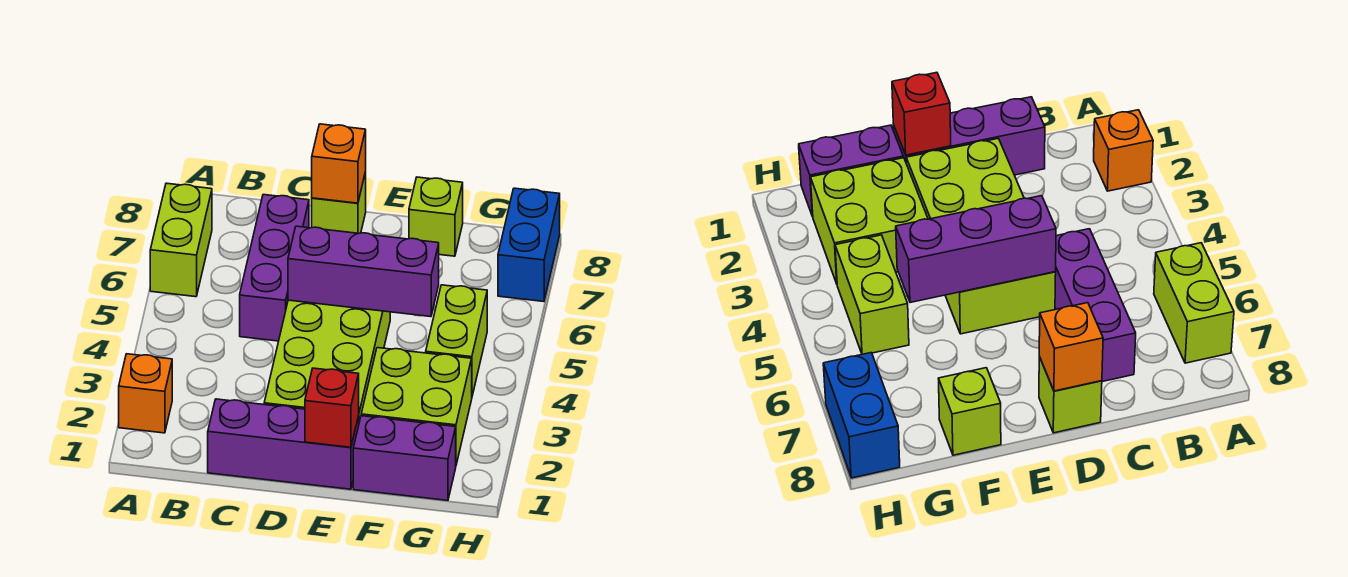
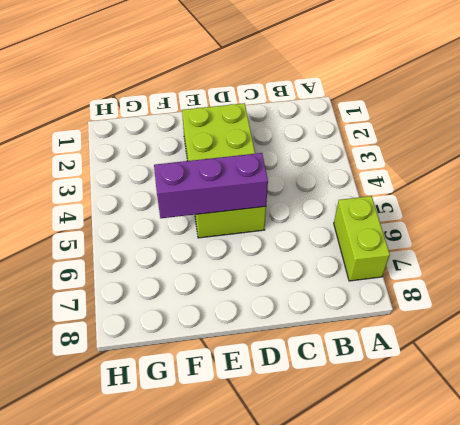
none -> orange 1x1 brick [119,354,172,433]
none -> purple 1x3 brick [208,399,359,489]
none -> purple 1x3 brick [240,195,309,341]

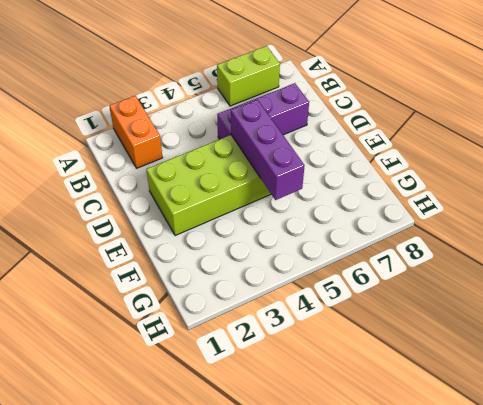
orange 1x2 brick [109,96,163,168] -> orange 1x1 brick [119,354,172,433]
none -> purple 1x3 brick [208,399,359,489]
none -> lime 1x1 brick [312,172,366,233]
none -> purple 1x2 brick [353,416,456,500]

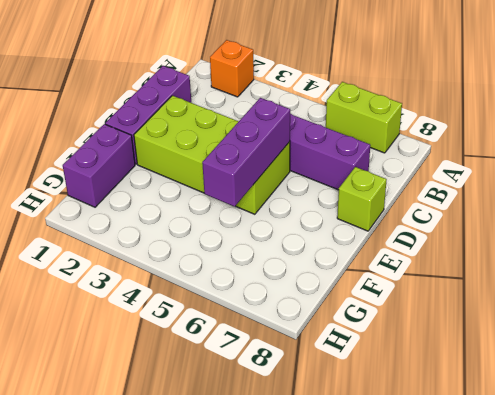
none -> lime 2x2 brick [361,348,472,465]
none -> lime 1x1 brick [409,177,463,256]
none -> lime 1x2 brick [426,285,487,396]

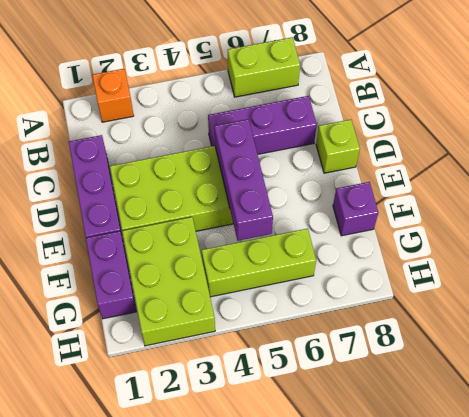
lime 2x3 brick [122,217,215,346] -> lime 2x2 brick [361,348,472,465]
purple 1x1 brick [333,182,378,236] -> lime 1x1 brick [409,177,463,256]
lime 1x3 brick [202,229,316,297] -> lime 1x2 brick [426,285,487,396]
none -> blue 1x2 brick [498,188,560,302]
none -> orange 1x1 brick [312,124,366,203]
none -> red 1x1 brick [305,368,359,447]

